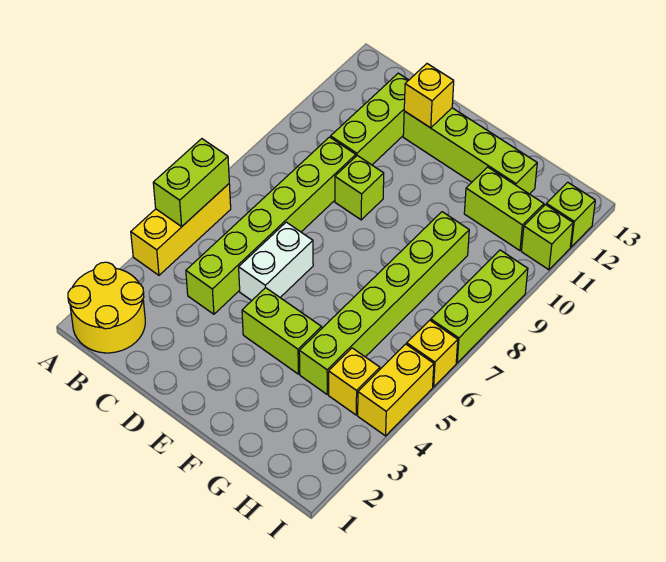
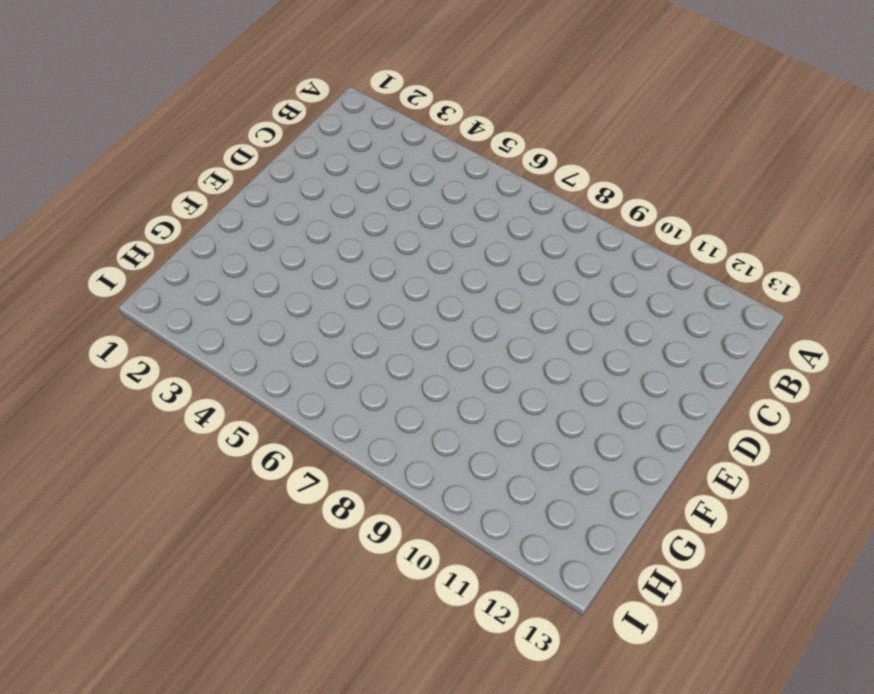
none -> yellow 2x2 round brick [68,262,145,353]
none -> yellow 1x3 brick [131,184,231,275]
none -> lime 1x6 brick [186,137,356,314]

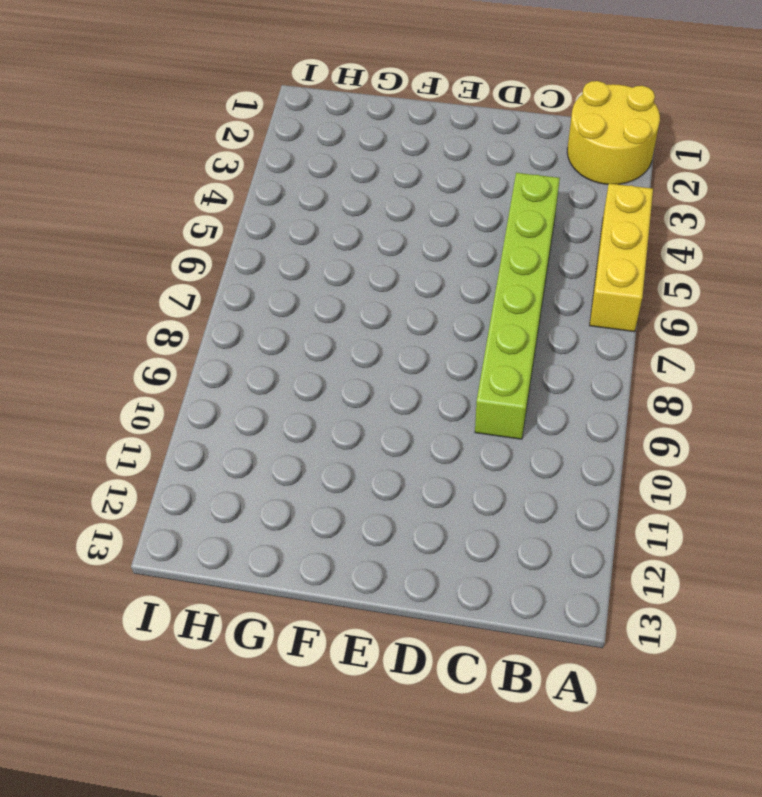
none -> lime 1x3 brick [331,73,409,165]
none -> white 1x2 brick [239,222,313,301]
none -> lime 1x1 brick [335,156,384,220]

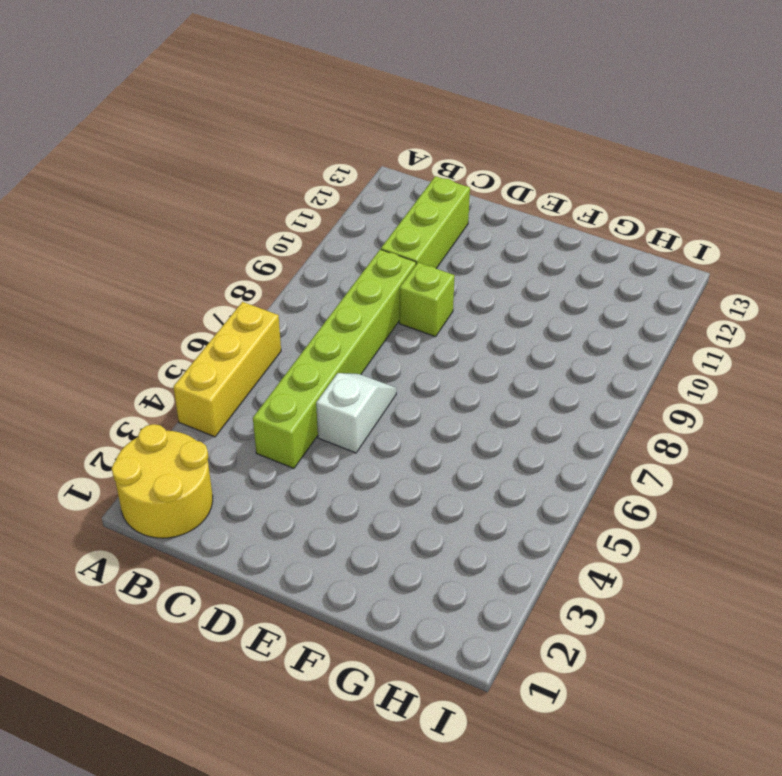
white 1x2 slope [316,373,396,453] -> white 1x2 brick [239,222,313,301]
none -> lime 1x4 brick [403,108,537,194]
none -> lime 1x2 brick [242,288,322,374]
none -> lime 1x6 brick [299,212,469,394]

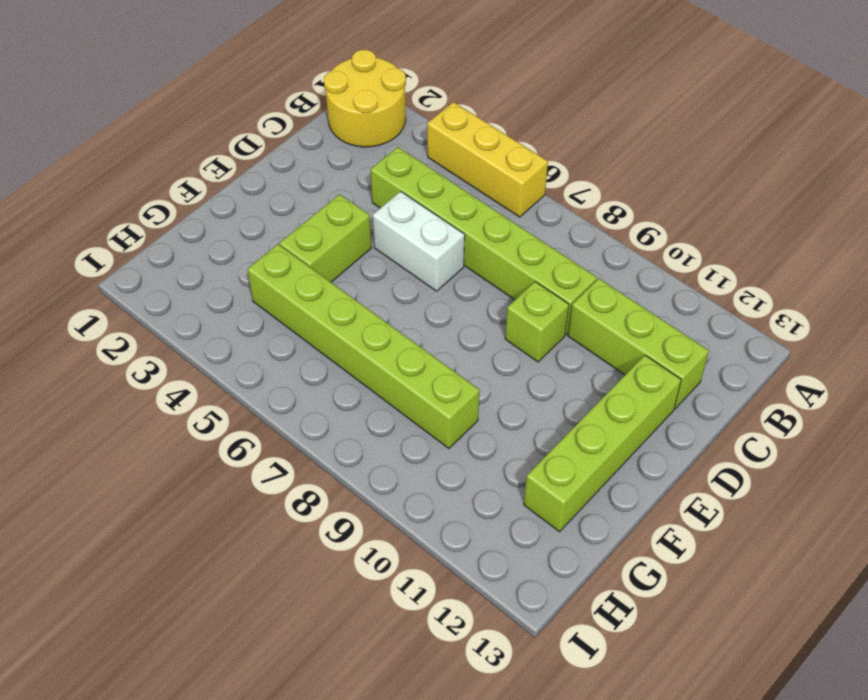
none -> lime 1x2 brick [464,167,544,251]
none -> yellow 1x1 brick [329,348,380,415]
none -> yellow 1x2 brick [358,344,434,436]

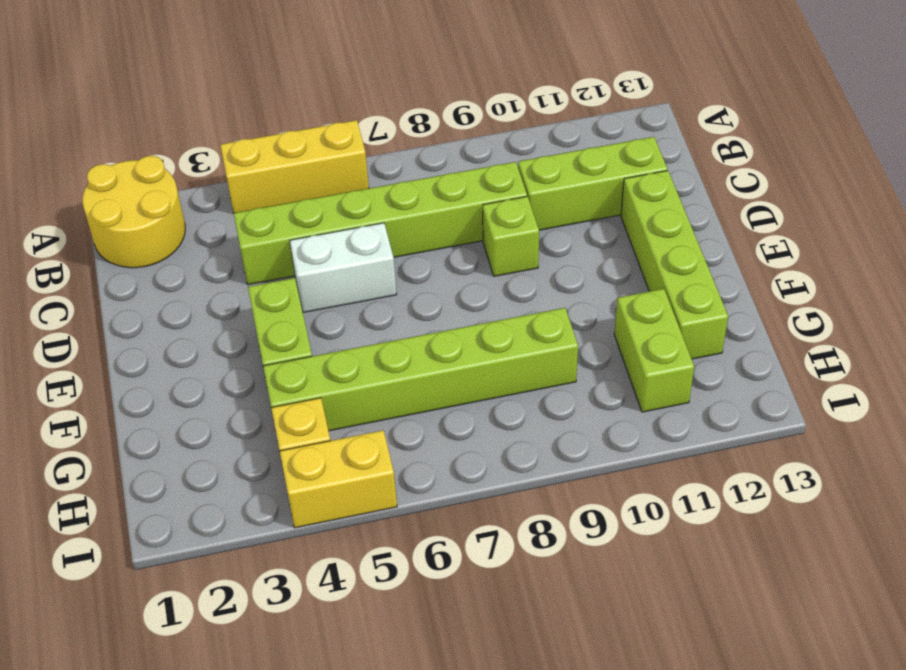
none -> yellow 1x1 brick [407,320,458,387]
none -> lime 1x3 brick [431,250,528,363]
none -> lime 1x1 brick [521,205,573,270]

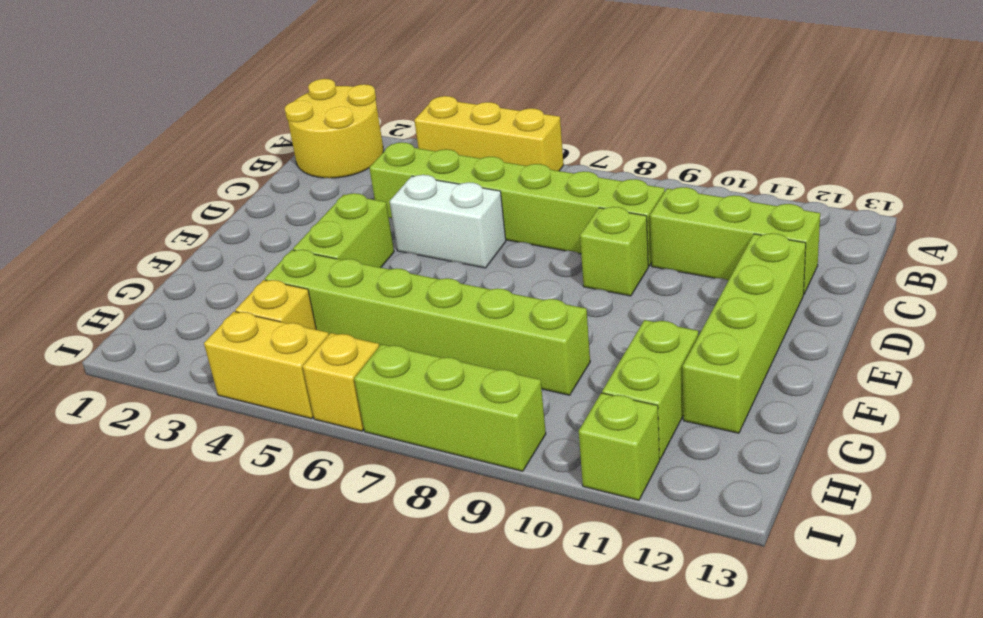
none -> lime 1x1 brick [546,182,595,247]
none -> lime 1x2 brick [153,139,229,226]
none -> yellow 1x1 brick [404,64,454,128]

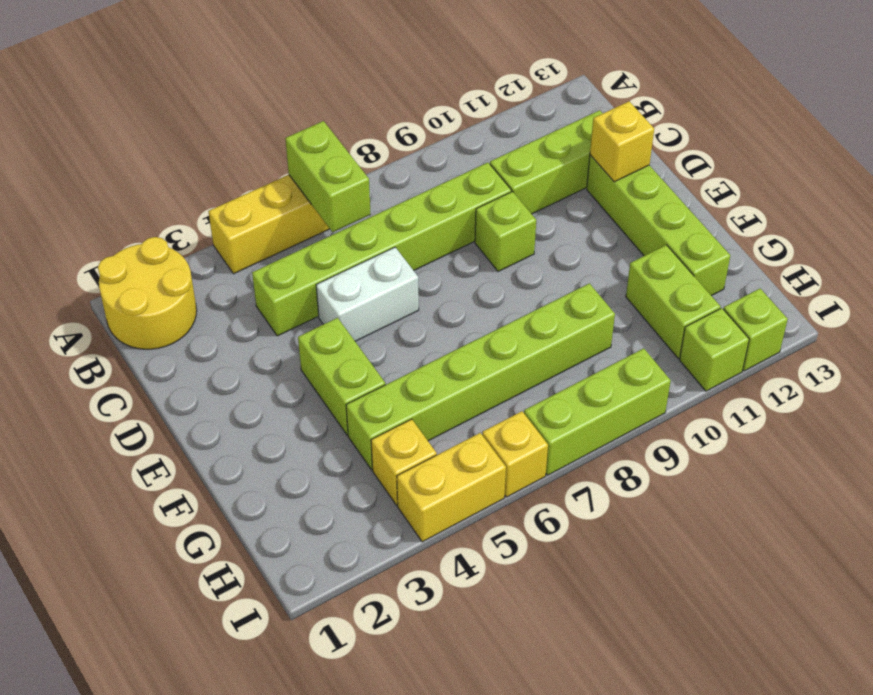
lime 1x2 brick [285,121,371,232] -> lime 1x2 brick turned to [153,139,229,226]

